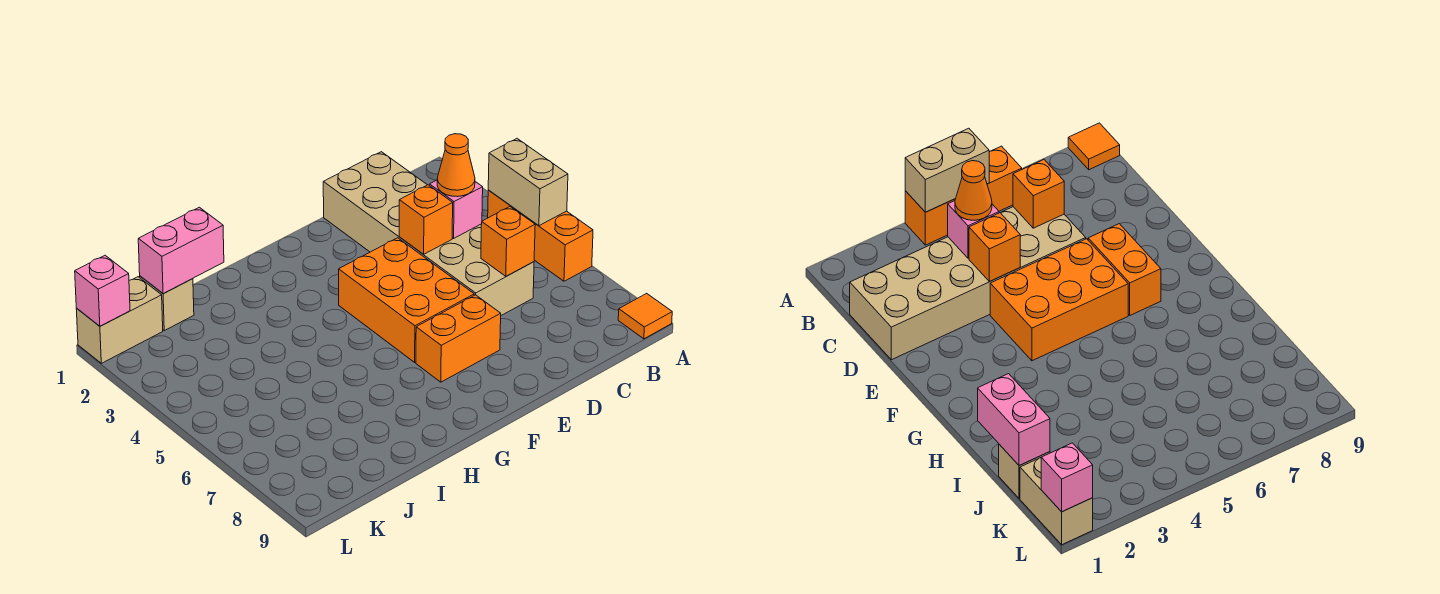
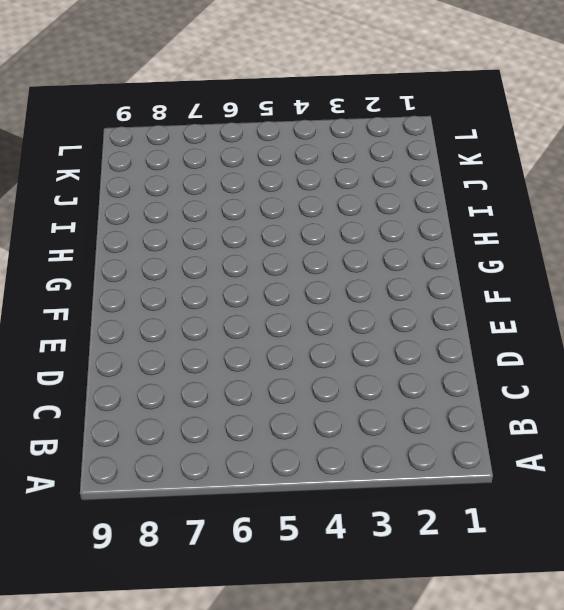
none -> orange 1x3 brick [488,190,593,281]
none -> orange 1x1 tile [618,293,672,339]
none -> tan 2x6 brick [323,152,534,315]

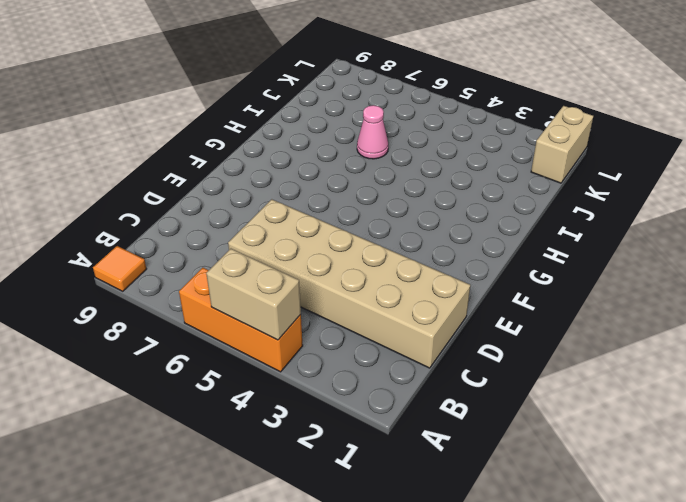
pink 1x1 cone [357,105,388,159] -> none
none -> orange 2x3 brick [339,238,474,362]
none -> orange 1x2 brick [416,295,501,382]
none -> tan 1x1 brick [140,276,194,331]

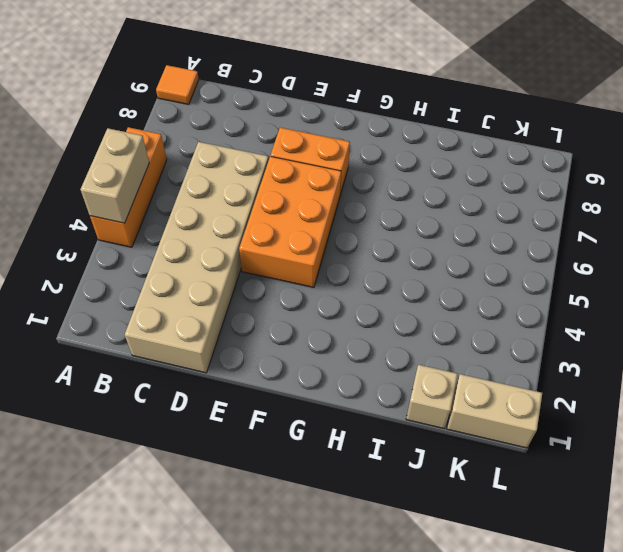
none -> pink 1x1 brick [429,180,483,238]
none -> orange 1x1 brick [481,207,535,276]
none -> orange 1x1 brick [399,185,453,254]

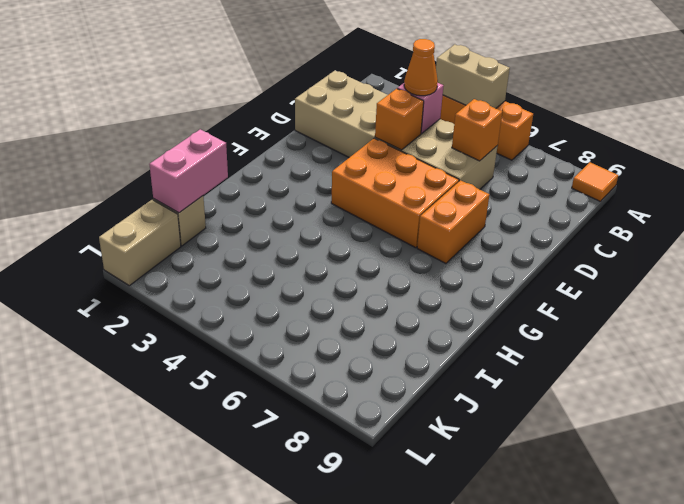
none -> pink 1x1 brick [75,255,130,326]

